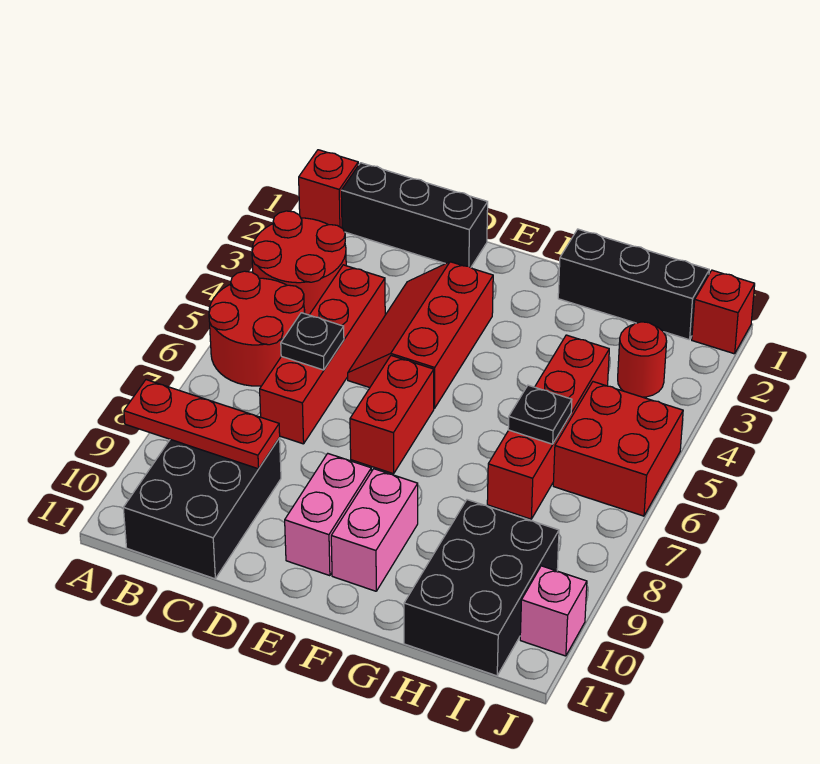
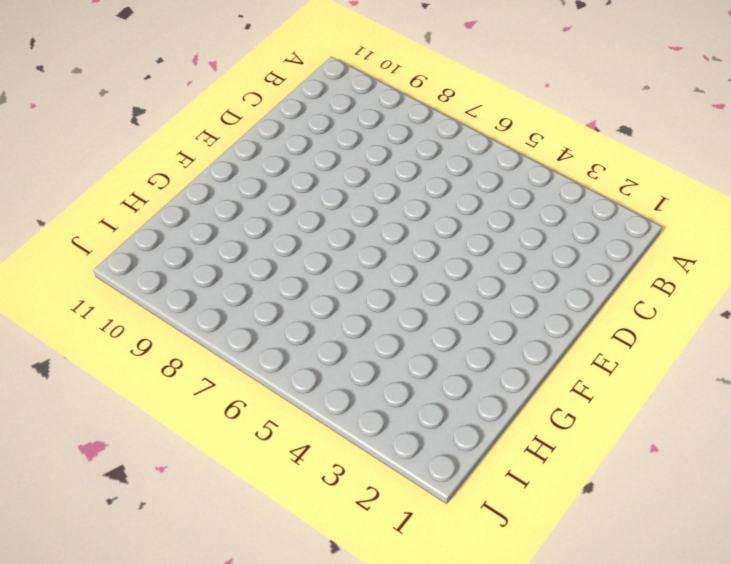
none -> red 1x1 brick [299,150,358,228]
none -> red 2x2 round brick [252,211,346,315]
none -> red 2x2 round brick [209,271,305,386]

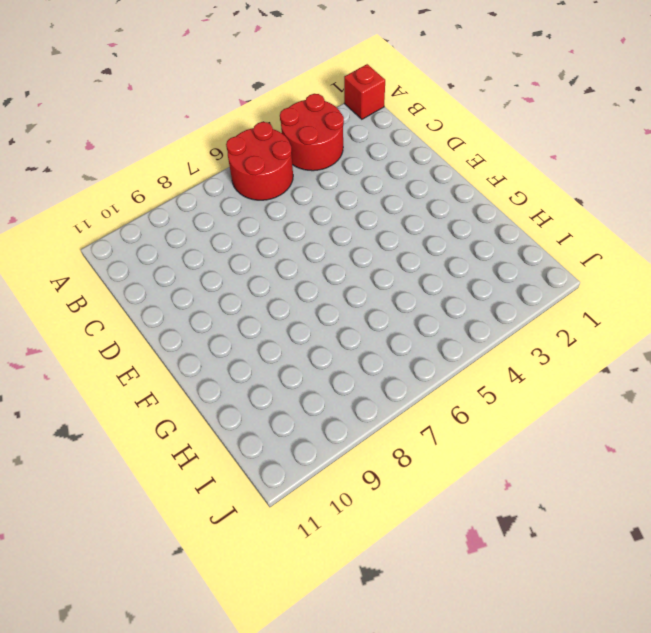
none -> black 1x3 brick [341,163,488,267]
none -> black 2x3 brick [123,438,281,579]
none -> red 1x4 brick [260,265,385,444]

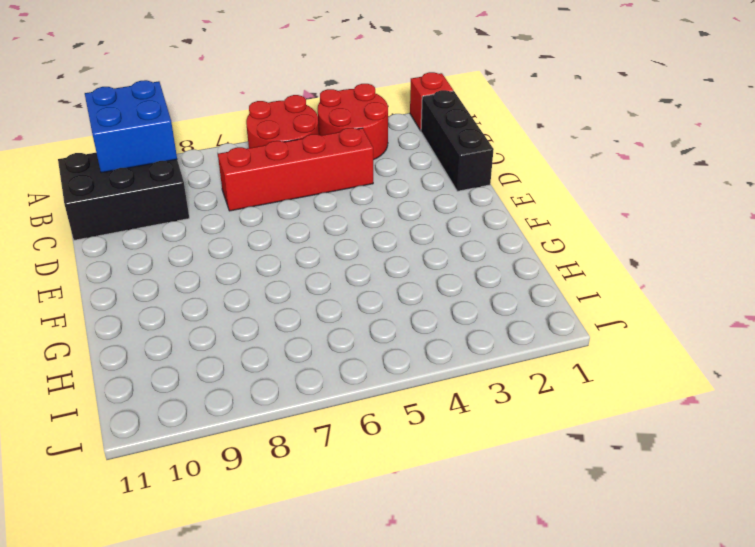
blue 2x2 brick [85,80,177,173] -> red 1x3 plate [124,380,280,469]
none -> red 2x3 slope [348,262,493,409]
none -> red 1x2 brick [350,356,434,474]
none -> pink 1x2 brick [285,454,371,576]

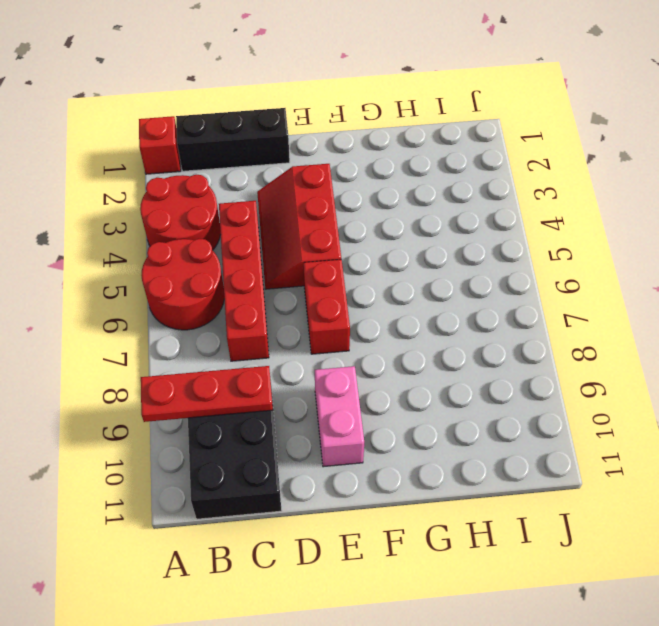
none -> pink 1x2 brick [331,469,418,591]
none -> black 1x3 brick [558,229,709,340]
none -> red 1x4 brick [487,335,609,519]

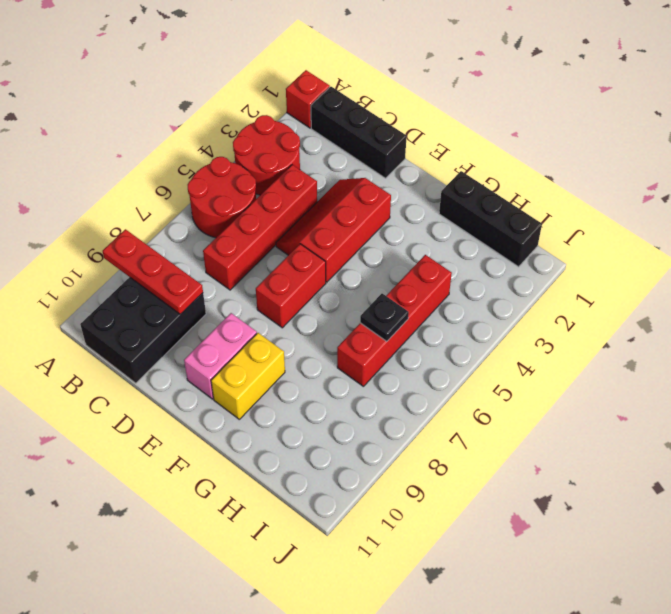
yellow 1x2 brick [211,333,285,419] -> pink 1x2 brick [331,469,418,591]
none -> black 2x3 brick [404,500,559,676]
none -> red 1x1 round brick [618,322,667,397]
none -> red 2x2 brick [553,382,683,516]

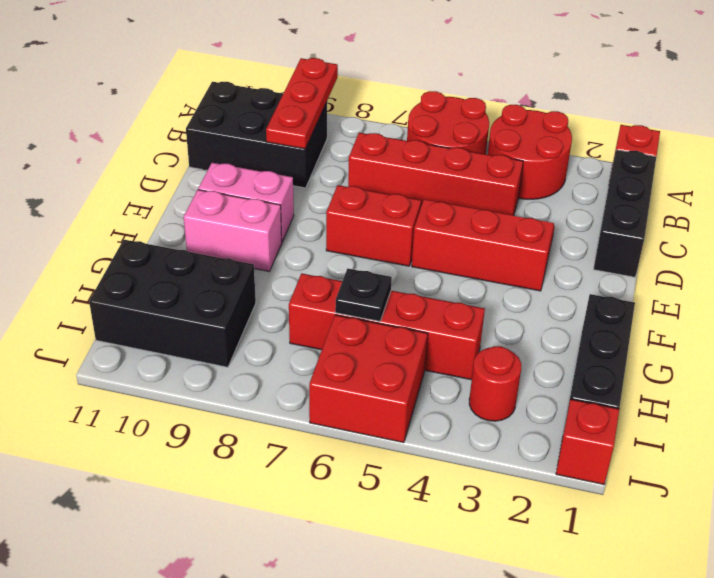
none -> pink 1x1 brick [520,566,587,656]
none -> black 1x1 plate [281,313,344,370]

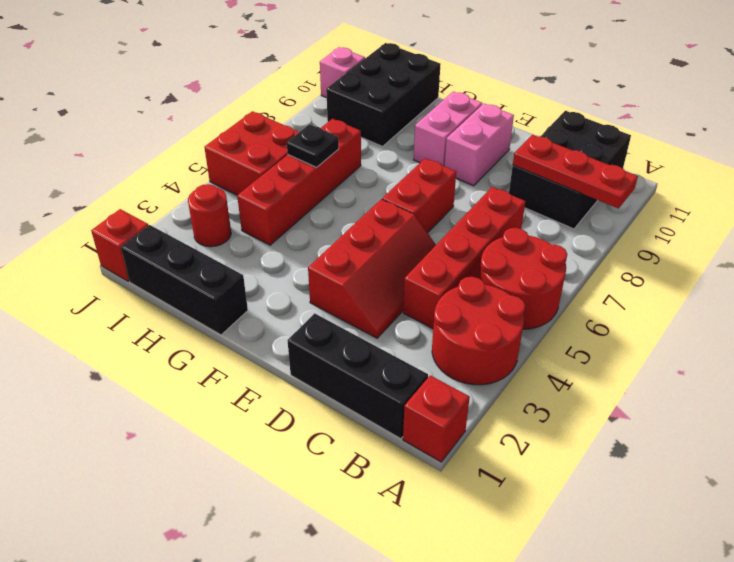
none -> black 1x1 plate [281,313,344,370]

